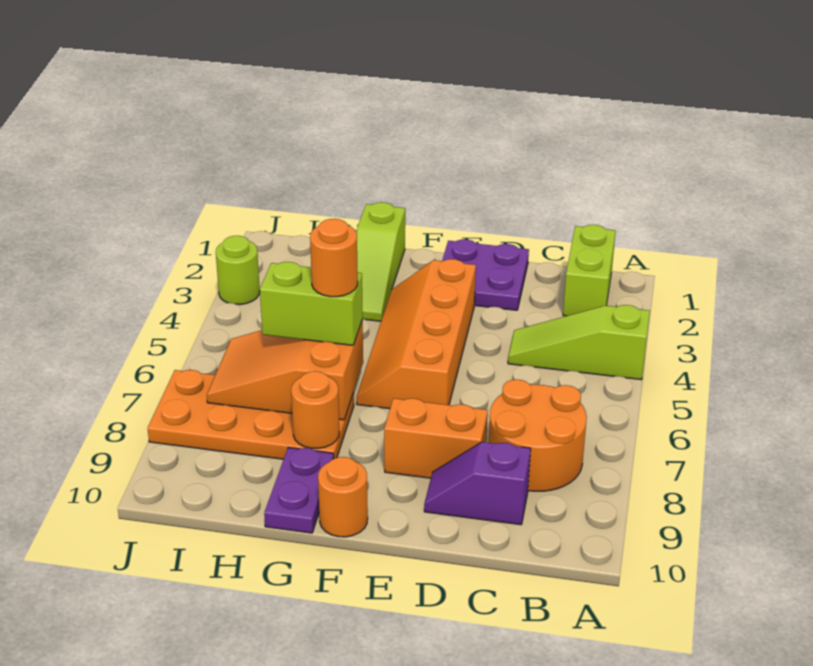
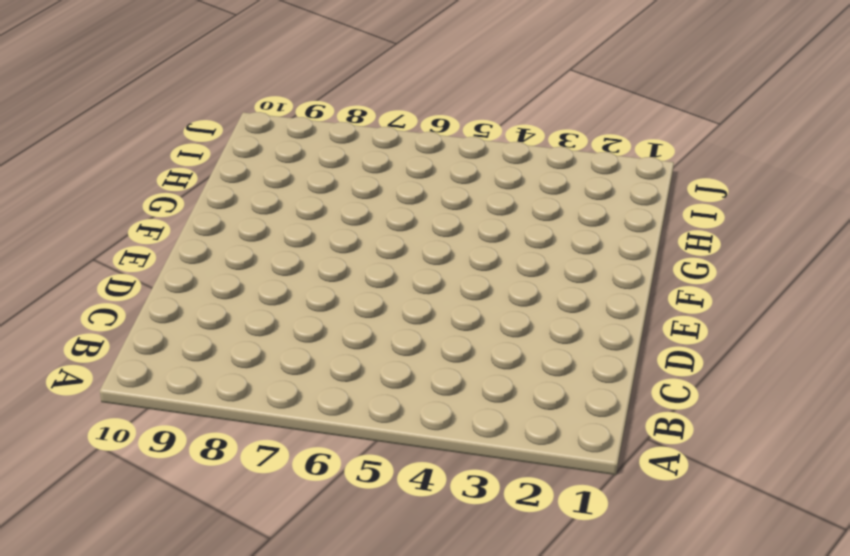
none -> lime 1x3 slope [508,305,650,380]
none -> lime 1x2 brick [563,225,616,316]
none -> orange 2x2 round brick [489,379,587,491]

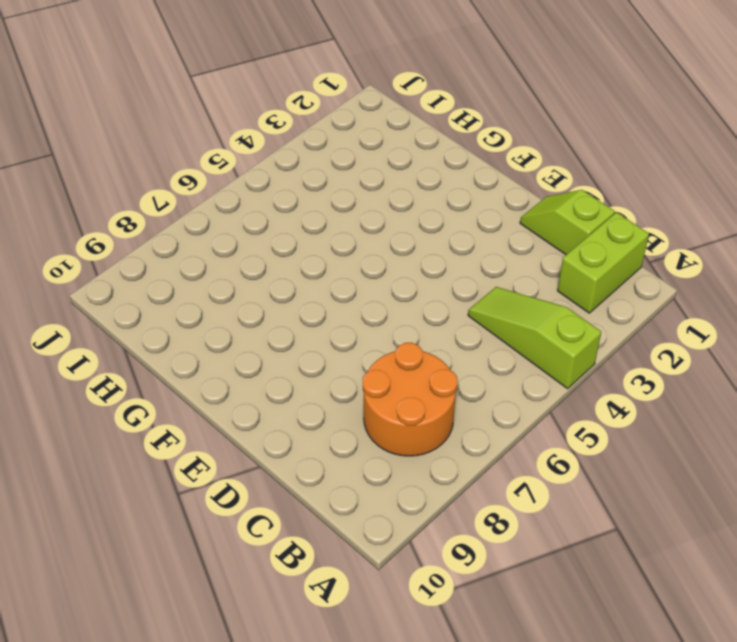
lime 1x2 slope [520,190,615,255] -> purple 2x2 plate [442,239,529,310]
none -> purple 1x2 slope [424,442,531,525]
none -> orange 1x2 brick [384,398,488,478]
none -> orange 2x4 slope [357,259,476,409]

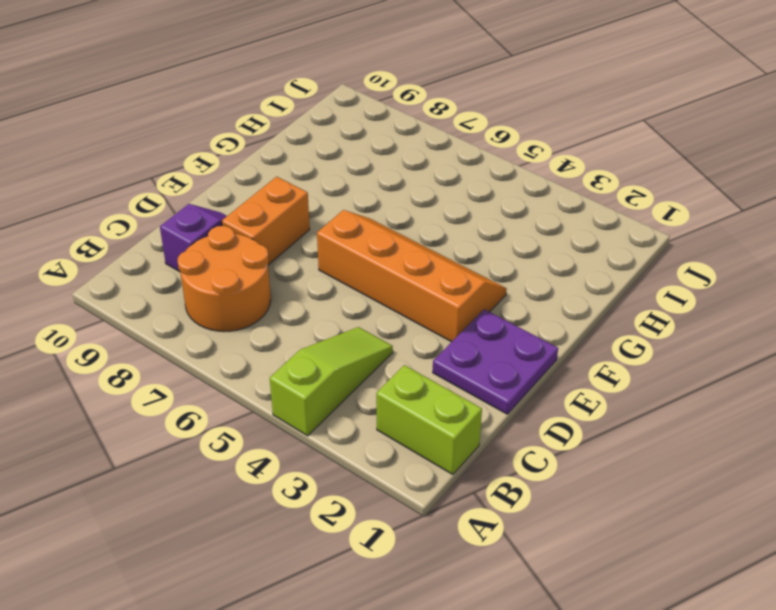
none -> orange 1x1 round brick [318,457,368,537]
none -> lime 1x3 slope [356,202,405,321]
none -> orange 2x4 plate [148,370,354,459]

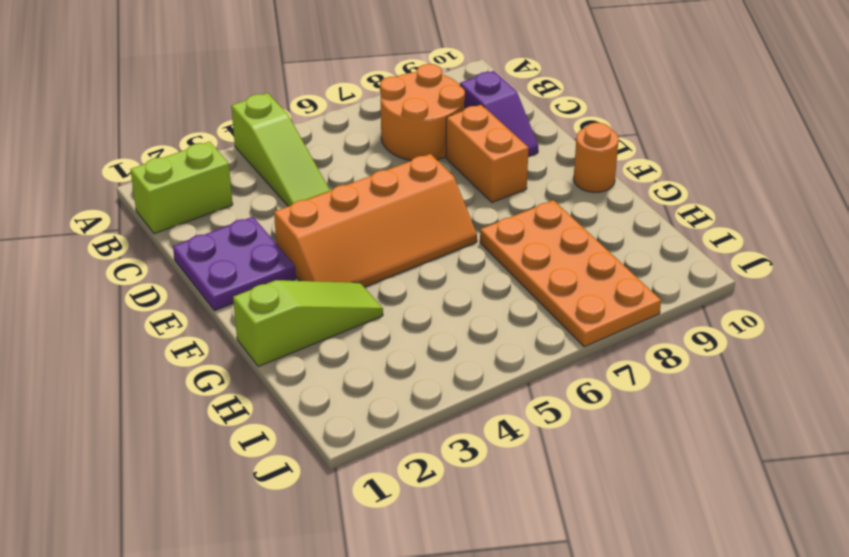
none -> purple 1x2 plate [264,447,334,533]
none -> lime 1x1 round brick [216,236,260,305]
none -> orange 2x3 slope [207,320,363,420]

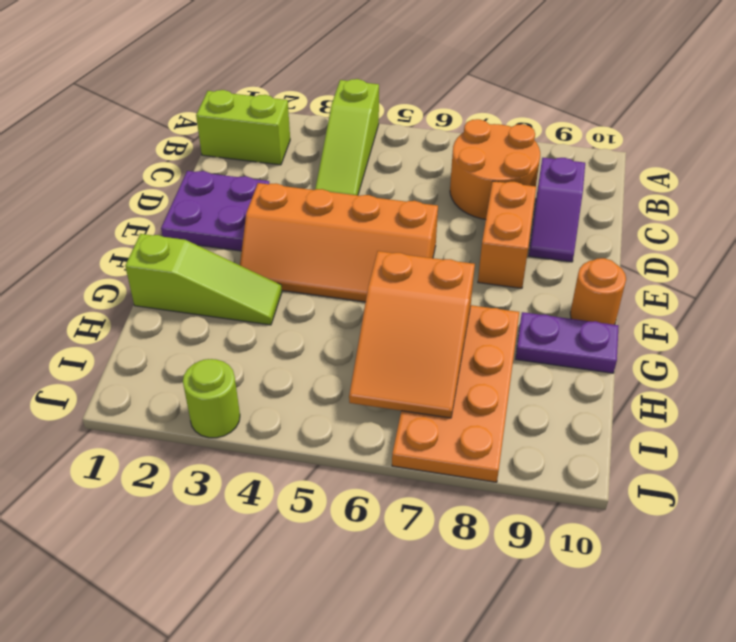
none -> orange 1x1 round brick [291,371,339,448]
none -> lime 1x2 brick [260,262,363,345]
none -> orange 1x1 round brick [310,219,358,297]

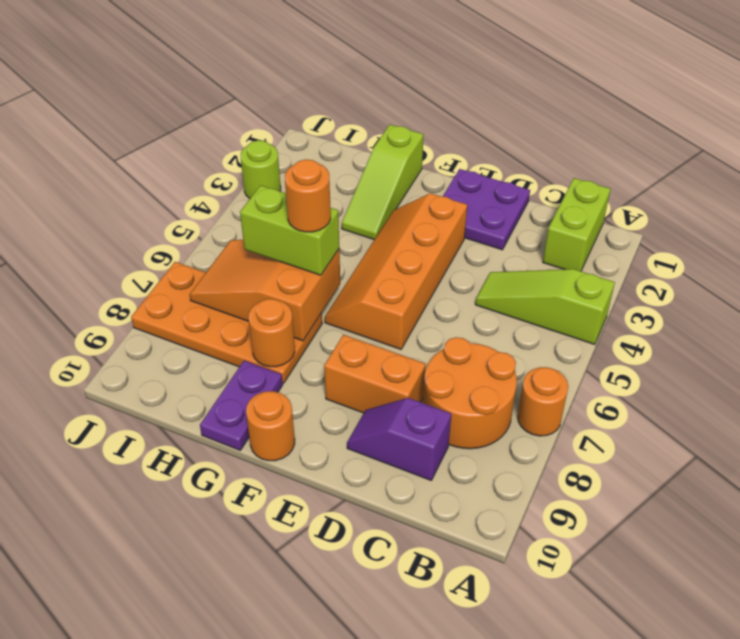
orange 1x1 round brick [518,367,568,436] -> none

